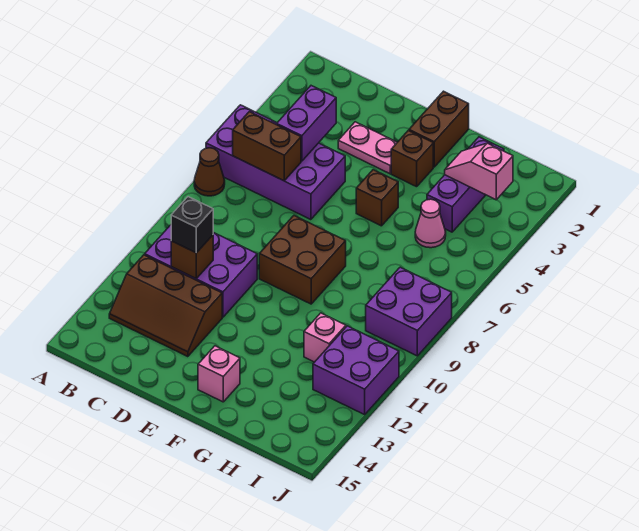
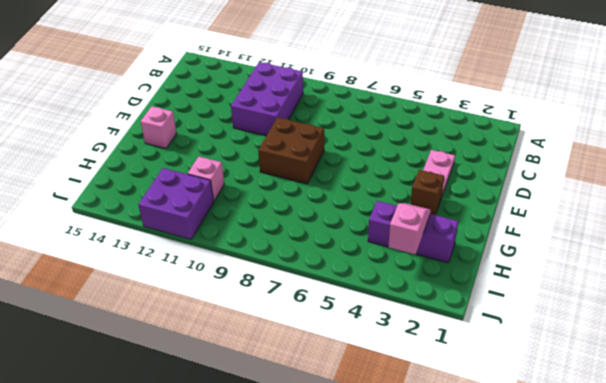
none -> purple 2x4 brick [206,105,345,220]
none -> brown 1x1 cone [194,148,225,196]
none -> brown 2x3 slope [109,255,222,357]

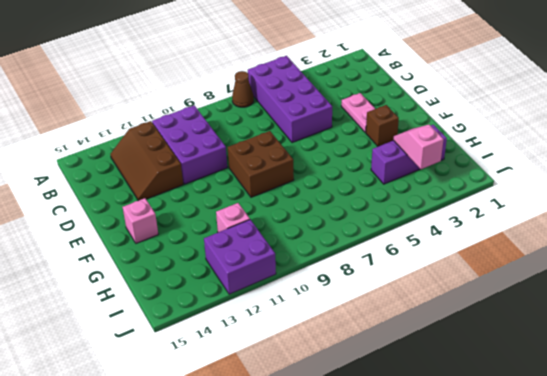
none -> brown 1x2 brick [409,91,469,167]
none -> brown 1x1 brick [356,170,398,226]
none -> pink 1x1 cone [415,199,446,248]

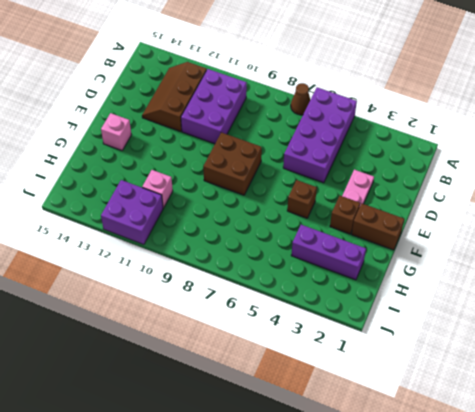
none -> pink 1x1 cone [415,199,446,248]
none -> purple 2x2 brick [366,267,452,356]
none -> brown 1x2 brick [233,112,301,181]

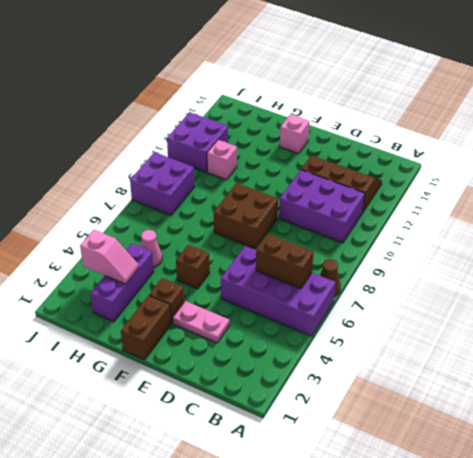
none -> purple 1x2 brick [277,86,336,161]
none -> brown 1x1 brick [171,235,213,278]
none -> black 1x1 brick [171,197,213,253]

